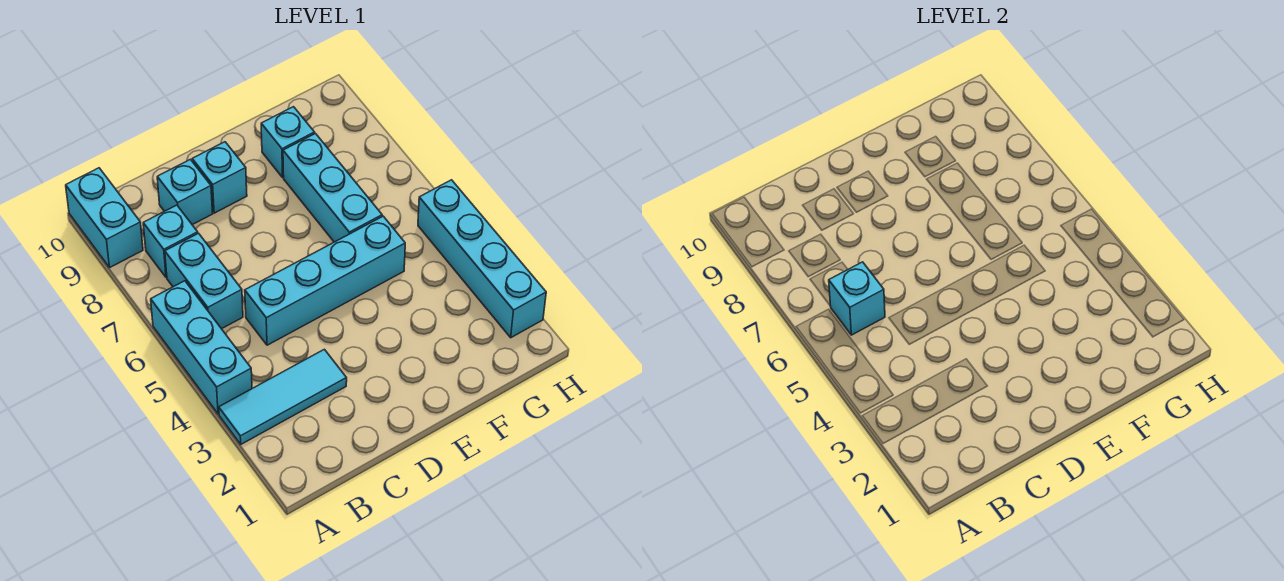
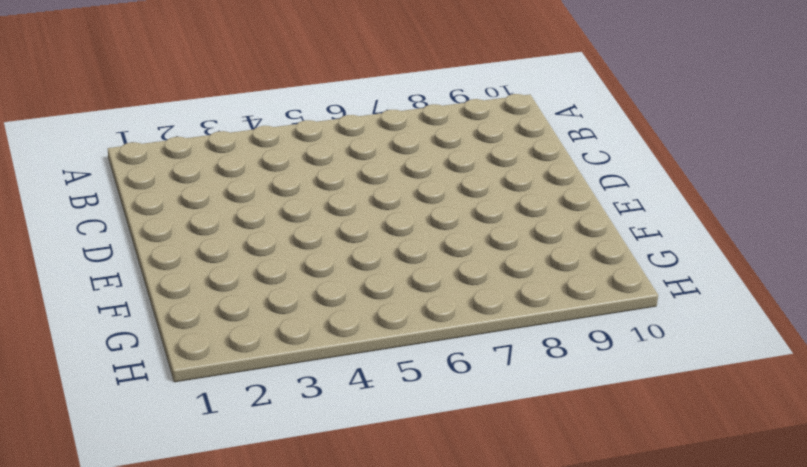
none -> cyan 1x3 tile [219,349,347,444]
none -> cyan 1x3 brick [151,281,252,414]
none -> cyan 1x2 brick [66,168,143,267]

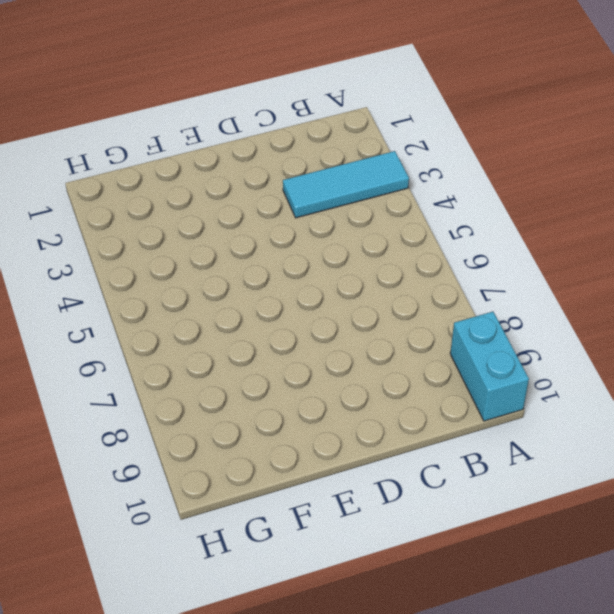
none -> cyan 1x3 brick [151,281,252,414]
none -> cyan 1x2 brick [165,233,243,329]
none -> cyan 1x1 brick [143,205,198,277]

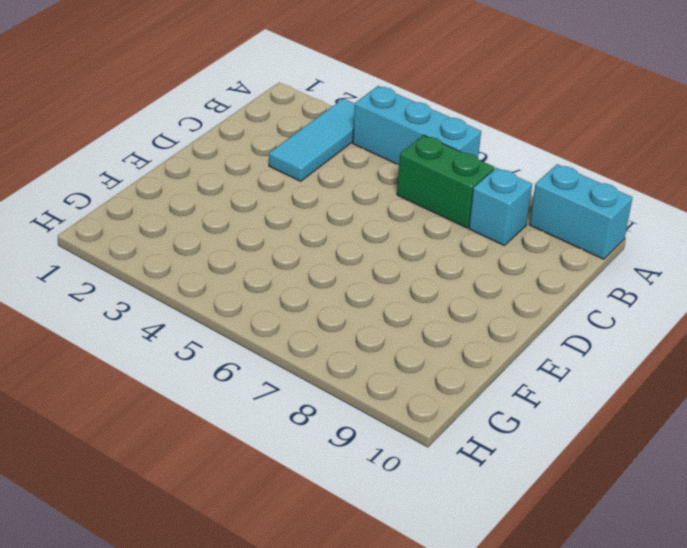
green 1x2 brick [397,135,495,228] -> cyan 1x2 brick [165,233,243,329]
none -> cyan 1x4 brick [245,216,405,345]
none -> cyan 1x1 brick [157,159,213,225]
none -> cyan 1x1 brick [192,142,247,213]

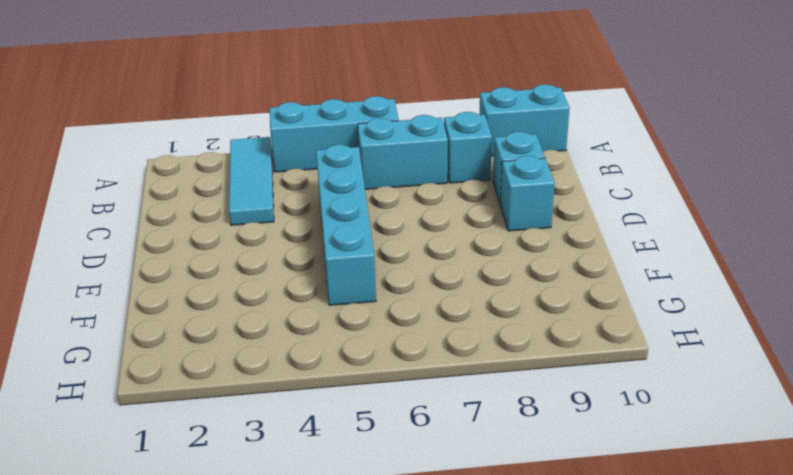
none -> cyan 1x3 brick [283,134,382,242]
none -> cyan 1x1 brick [261,107,315,177]
none -> cyan 1x4 brick [418,180,546,338]

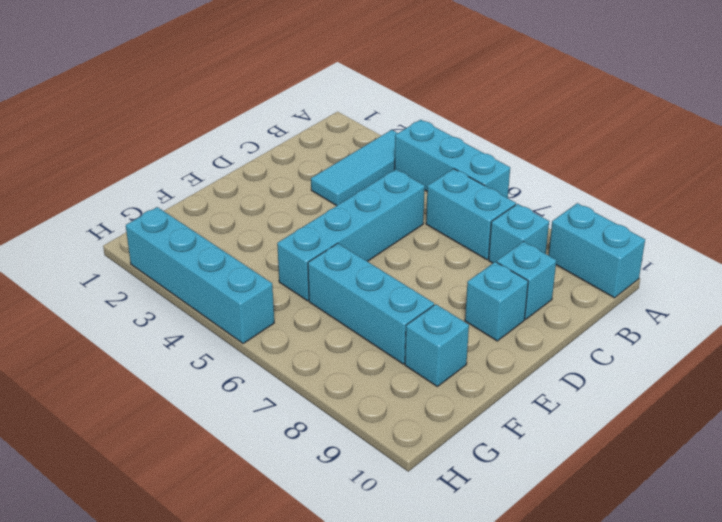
none -> cyan 1x1 brick [829,262,885,335]

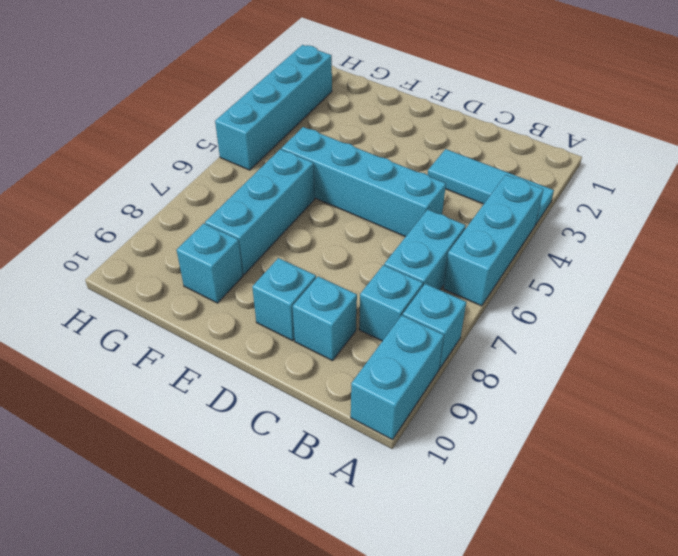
cyan 1x1 brick [403,284,466,368] -> cyan 1x1 brick moved to [829,262,885,335]

